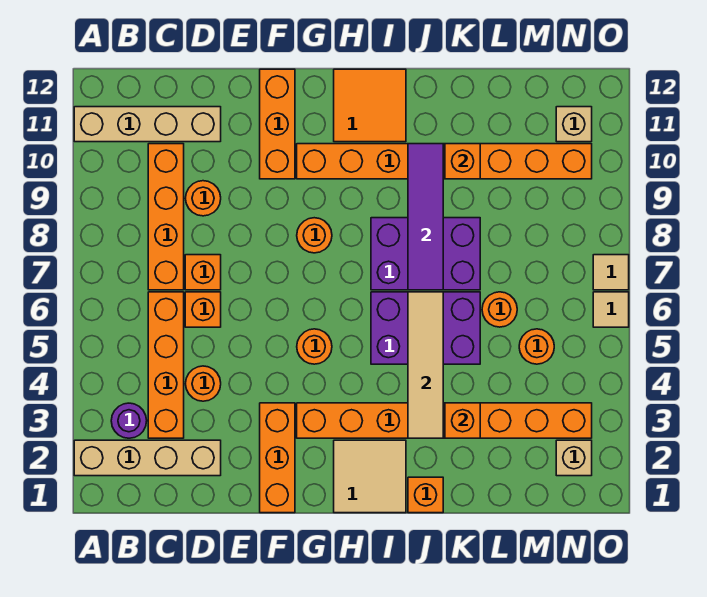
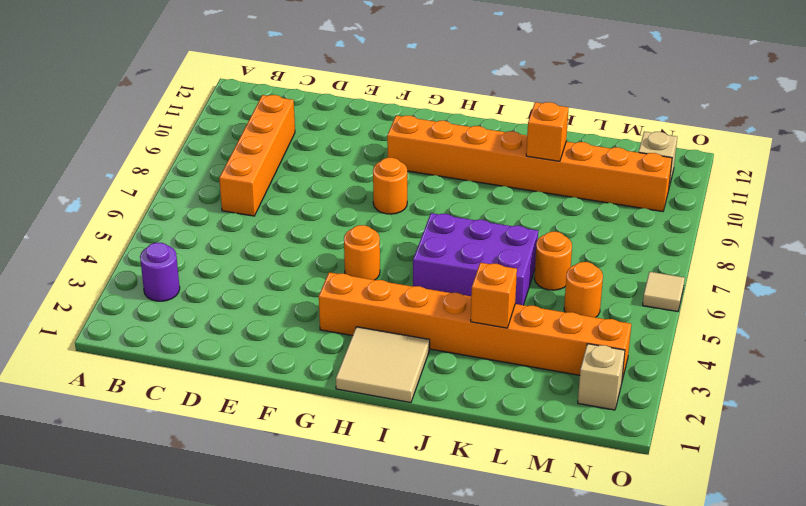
none -> tan 1x4 brick [74,440,221,476]
none -> tan 1x4 brick [74,107,221,142]
none -> orange 1x4 brick [148,292,184,438]
none -> orange 1x1 round brick [186,366,221,401]

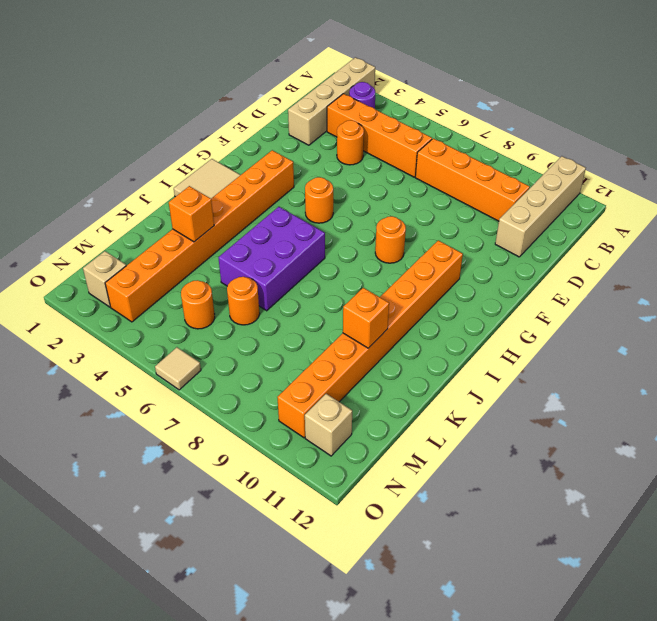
none -> orange 1x1 brick [185,292,221,327]
none -> orange 1x1 brick [185,255,221,290]
none -> orange 1x1 round brick [185,181,221,216]
none -> orange 1x3 brick [260,403,295,513]

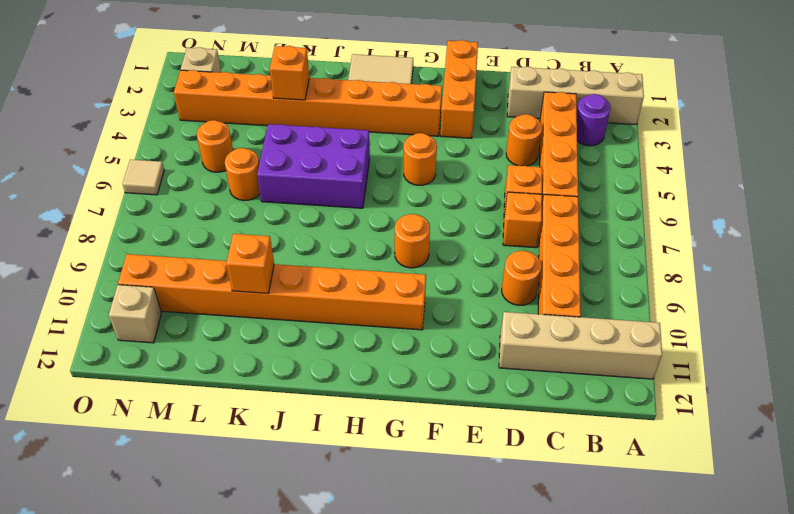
none -> orange 1x3 brick [260,69,295,179]
none -> orange 2x2 tile [334,69,406,142]
none -> purple 2x3 brick [371,218,480,290]
none -> orange 1x1 brick [408,477,443,513]

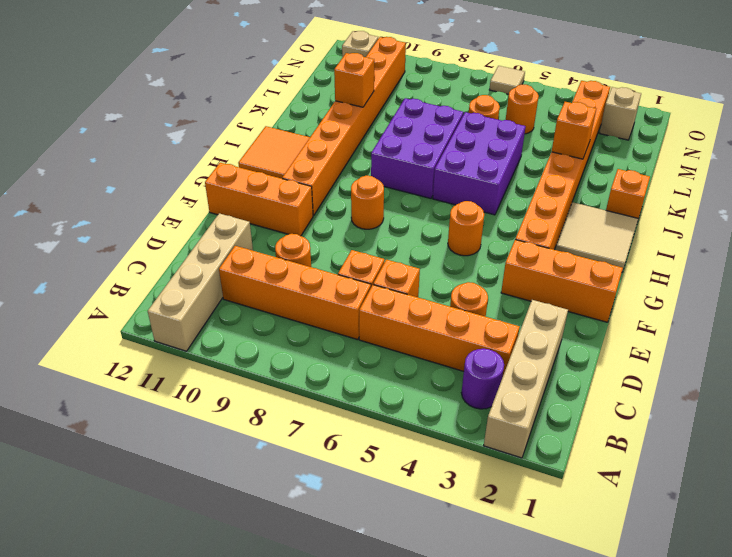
none -> tan 1x1 tile [593,255,629,290]
none -> tan 1x4 tile [408,292,443,438]
none -> purple 1x4 tile [408,144,443,290]

